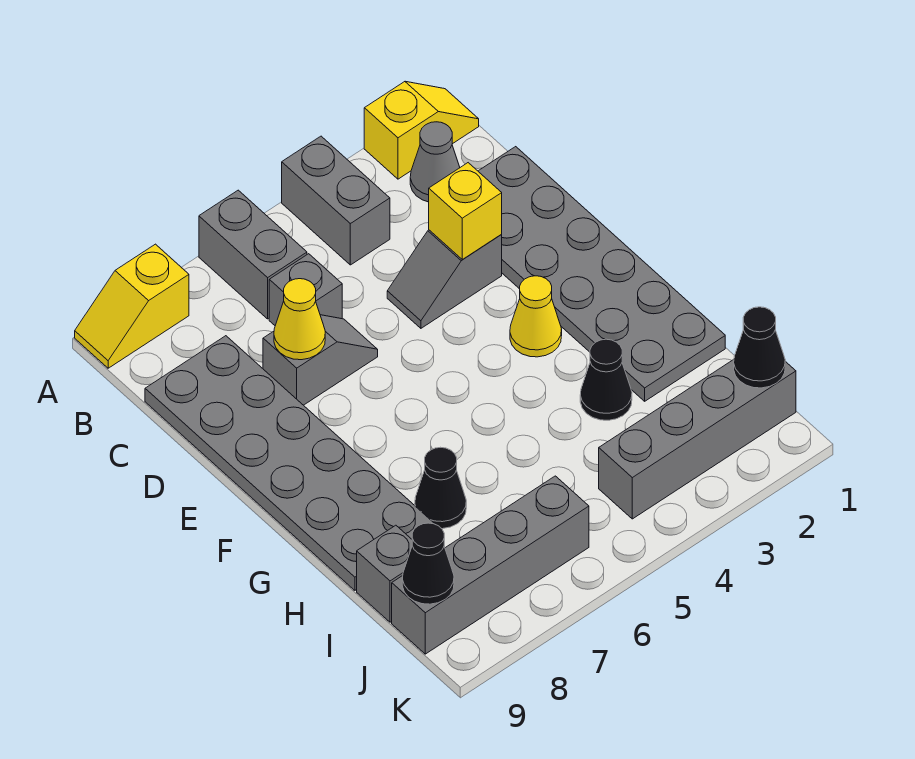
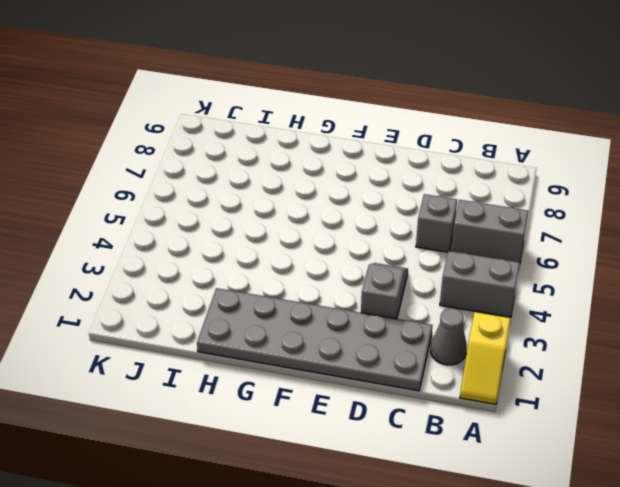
none -> yellow 1x2 slope [75,244,189,368]
none -> grey 2x6 plate [145,336,435,590]
none -> grey 1x2 slope [263,315,378,405]

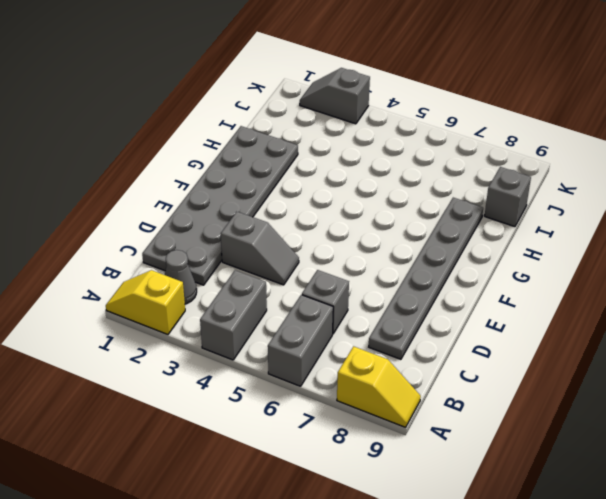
grey 1x6 plate [369,198,483,359] -> grey 2x6 plate [145,336,435,590]
grey 1x2 slope [300,68,370,124] -> grey 1x2 slope moved to [263,315,378,405]
none -> yellow 1x1 cone [510,276,562,357]
none -> black 1x1 cone [580,339,632,420]
none -> black 1x1 cone [415,447,466,529]

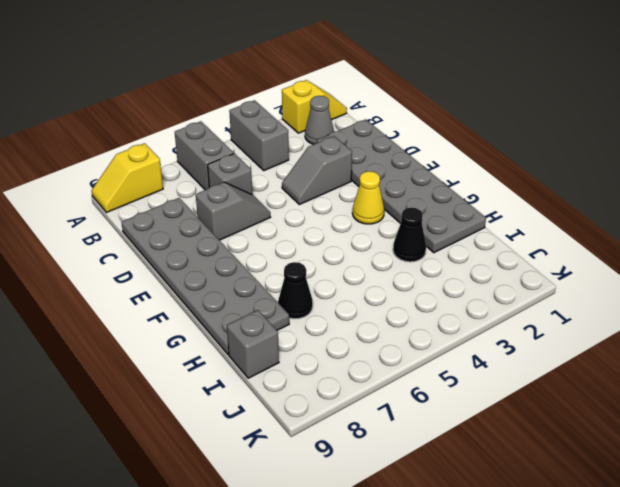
none -> grey 1x4 brick [599,360,796,519]
none -> grey 1x4 brick [392,476,589,654]
none -> yellow 1x1 brick [429,163,502,259]

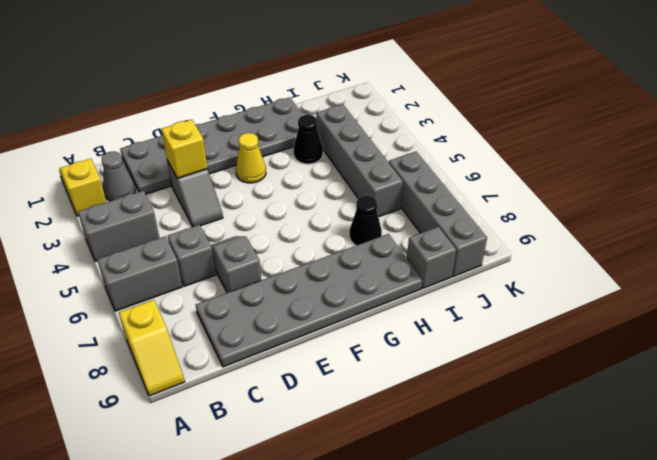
grey 1x4 brick [316,104,403,217] -> grey 1x4 brick moved to [599,360,796,519]
none -> yellow 1x1 cone [274,279,325,360]
none -> black 1x1 cone [734,307,785,388]
none -> black 1x1 cone [402,523,454,604]

